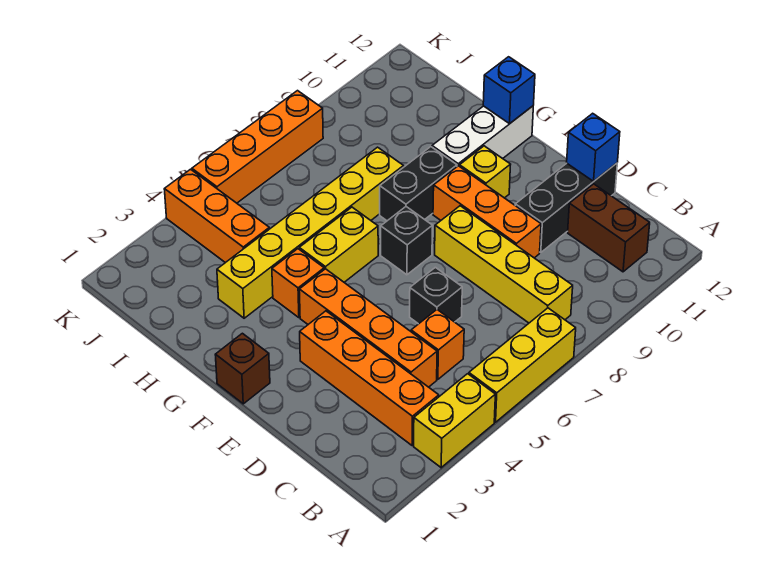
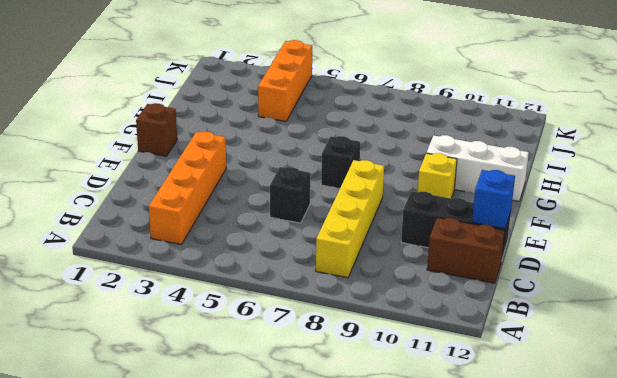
brown 1x2 brick [427,218,505,283] -> brown 1x2 brick turned to [568,184,650,272]
none -> yellow 1x2 brick [414,374,495,468]
none -> yellow 1x3 brick [469,308,576,422]
none -> orange 1x4 brick [299,269,437,387]

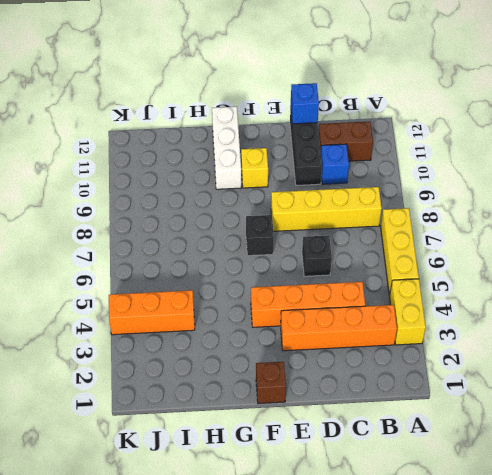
blue 1x1 brick [321,144,349,184] -> blue 1x1 brick moved to [483,57,535,124]
none -> orange 1x1 brick [411,310,464,379]
none -> orange 1x3 brick [433,166,541,258]
none -> orange 1x1 brick [272,249,324,318]

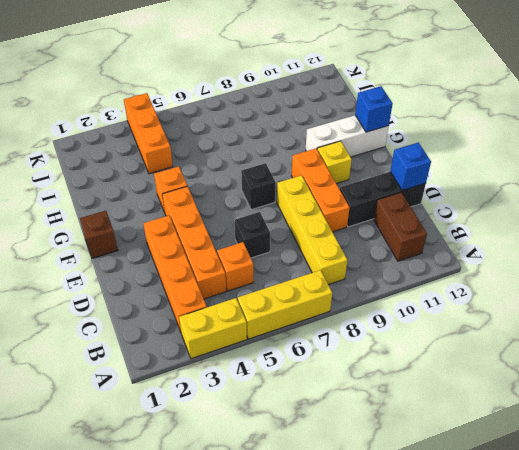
none -> yellow 1x2 brick [299,207,378,282]
none -> black 1x2 brick [380,147,457,221]
none -> yellow 1x6 brick [217,147,404,318]

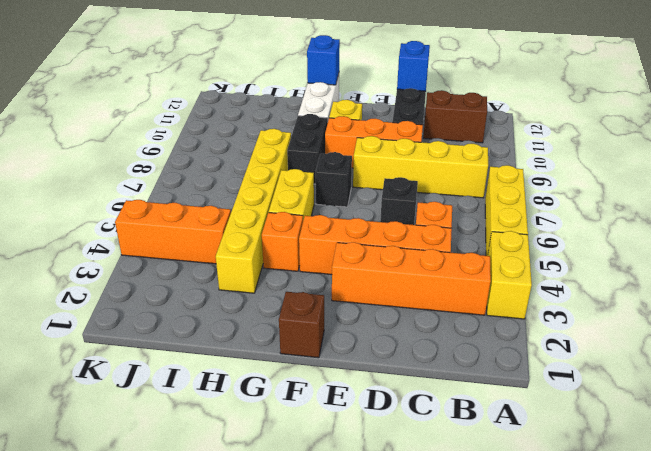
none -> orange 1x4 brick [192,91,323,203]

